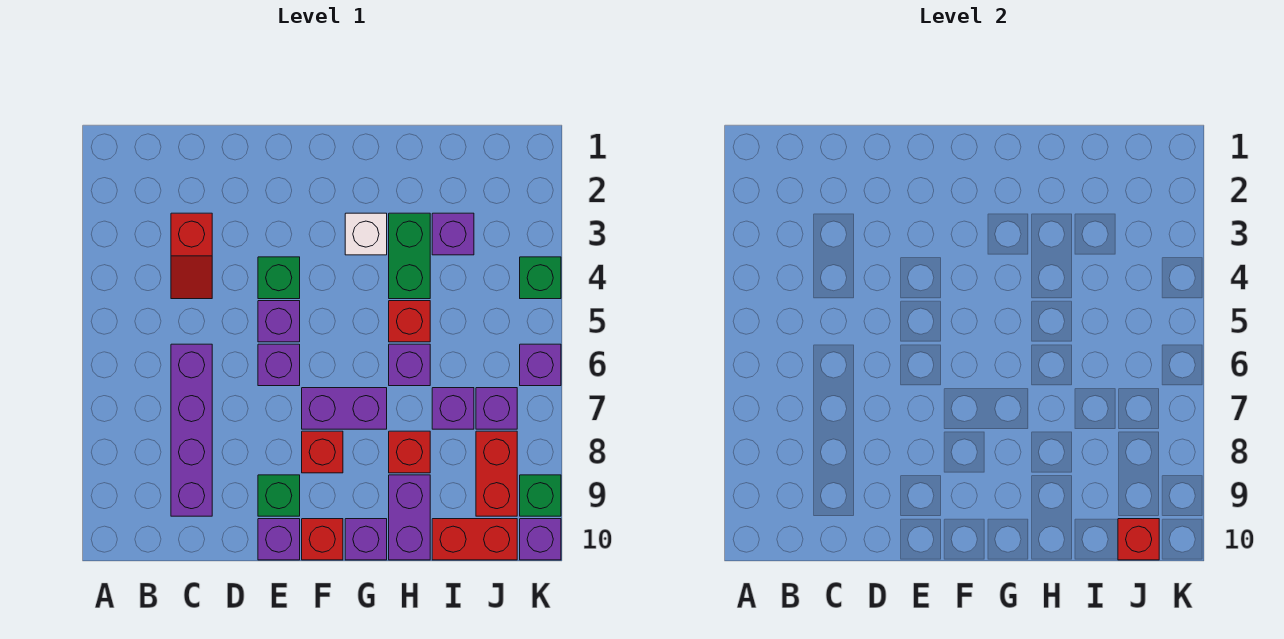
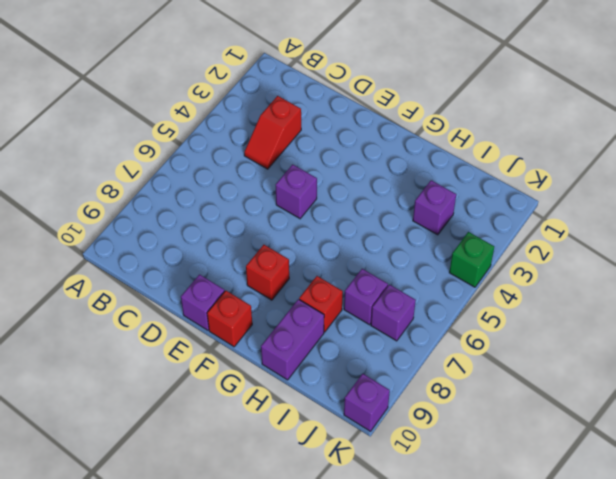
none -> purple 1x4 brick [171,344,212,516]
none -> green 1x1 brick [258,257,300,299]
none -> purple 1x1 brick [258,344,300,386]

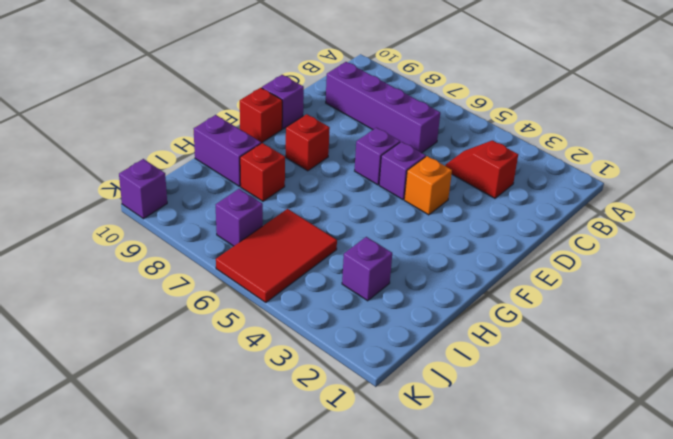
orange 1x1 brick [404,156,452,215] -> green 1x1 brick [258,257,300,299]
red 2x3 tile [216,209,337,302] -> purple 1x1 brick [520,344,561,386]
none -> green 1x1 brick [258,475,300,516]
none -> purple 1x2 brick [302,388,387,429]
none -> white 1x1 brick [345,213,387,255]

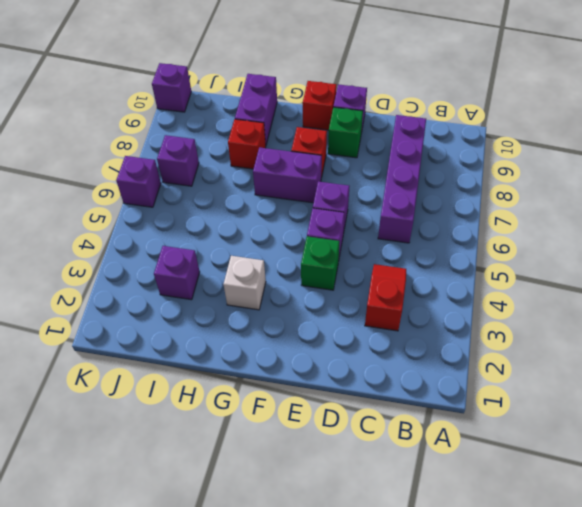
none -> purple 1x1 brick [345,519,387,560]
none -> green 1x2 brick [389,213,430,299]
none -> red 1x1 brick [389,301,430,342]

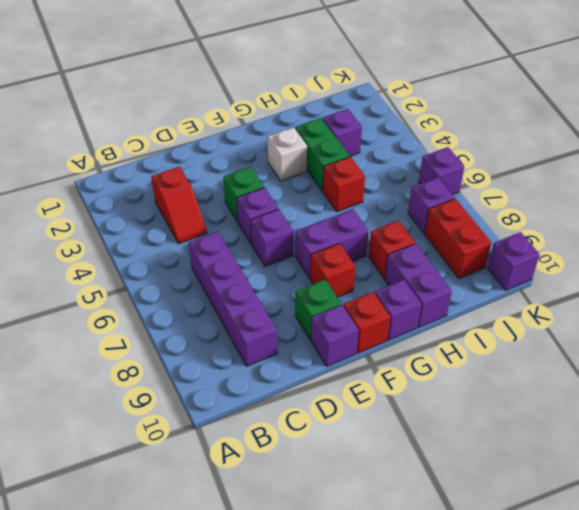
none -> purple 1x1 brick [389,344,430,386]
none -> purple 1x1 brick [432,388,474,429]
none -> red 1x2 brick [432,519,517,560]

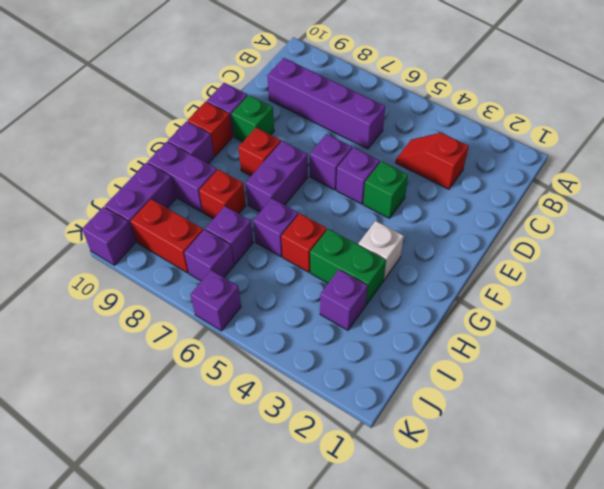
purple 1x2 brick [105,163,176,242] -> red 1x2 brick [432,519,517,560]
none -> green 1x1 brick [520,257,561,299]
none -> green 1x1 brick [520,475,561,516]
none -> red 1x1 brick [1118,519,1159,560]

